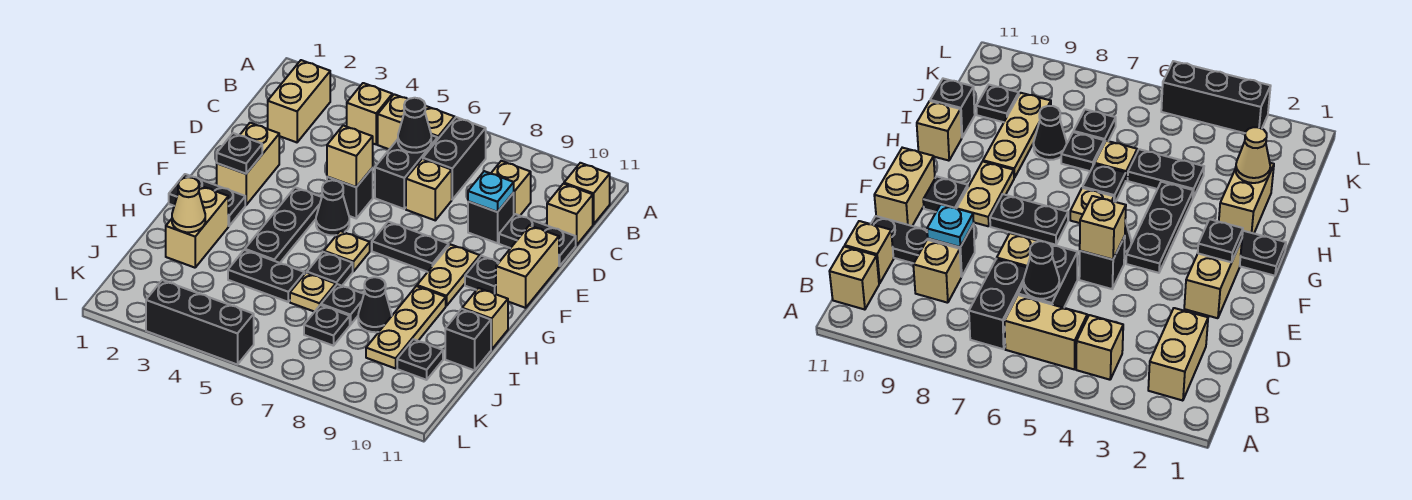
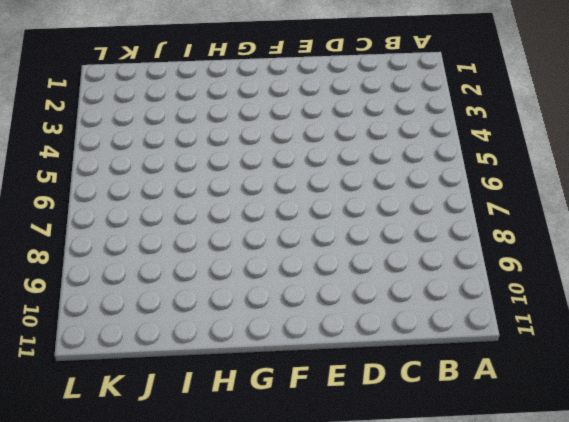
none -> tan 1x2 brick [268,60,330,142]
none -> tan 1x1 brick [347,83,392,144]
none -> tan 1x2 brick [378,94,455,149]
none -> black 1x2 brick [423,117,486,199]

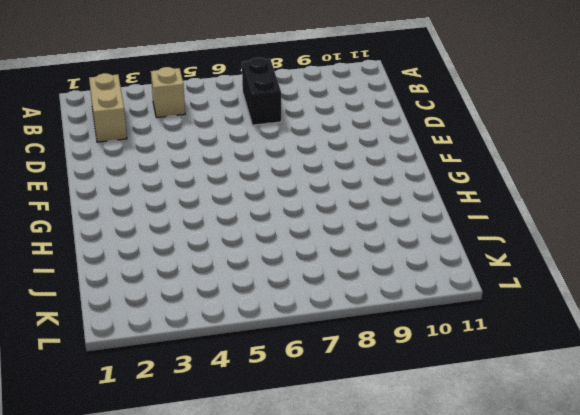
none -> tan 1x2 brick [378,94,455,149]
none -> tan 1x1 brick [564,163,610,224]
none -> black 1x2 brick [375,135,438,209]
none -> tan 1x1 brick [491,161,531,216]

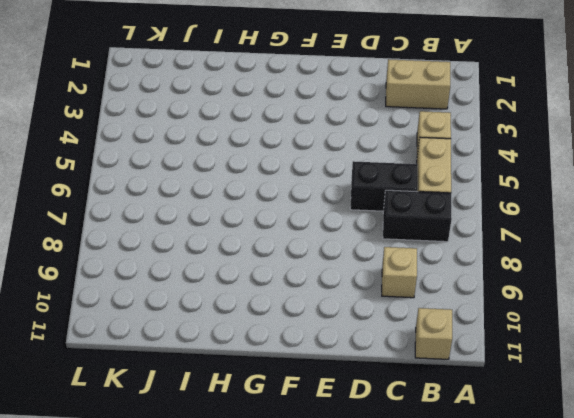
none -> tan 1x1 brick [547,184,593,245]
none -> tan 1x1 brick [406,159,452,220]
none -> black 1x1 brick [468,193,514,243]
none -> black 1x2 plate [499,214,576,266]

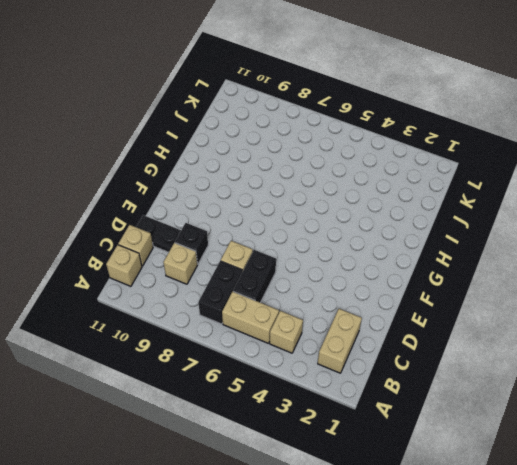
none -> tan 1x2 brick [217,123,279,205]
none -> black 1x1 brick [327,168,373,218]
none -> tan 1x2 brick [496,225,559,308]
none -> black 1x3 plate [245,187,322,263]

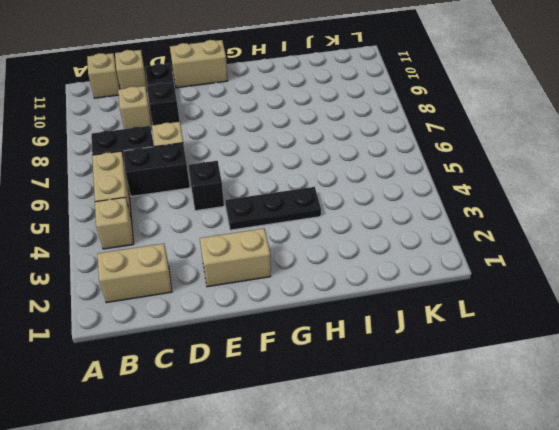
none -> black 1x1 cone [316,180,349,235]
none -> black 1x2 plate [372,222,449,272]
none -> tan 1x2 plate [417,244,480,306]
none -> black 1x1 plate [465,256,499,294]

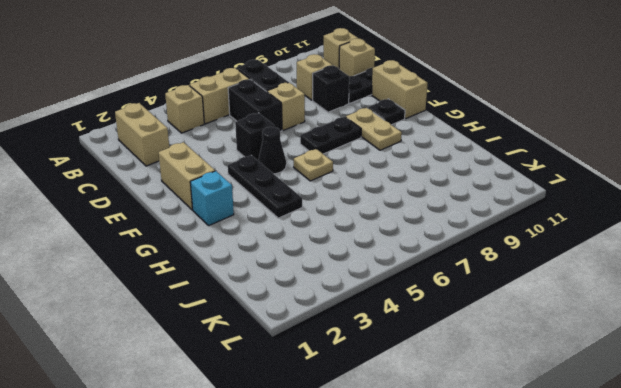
cyan 1x1 brick [190,171,234,225] -> black 1x2 plate [169,174,245,226]
none -> tan 1x2 brick [166,185,228,268]
none -> black 1x1 plate [307,252,353,286]
none -> tan 1x3 plate [366,286,446,368]
none -> tan 1x1 brick [462,288,508,350]

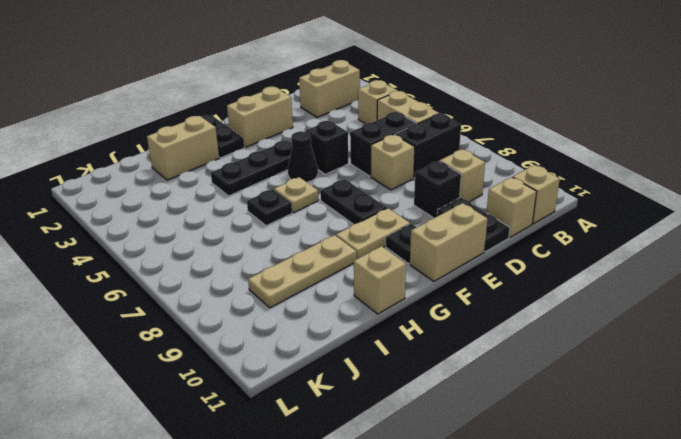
none -> black 1x2 plate [228,250,305,302]
none -> tan 1x1 plate [290,273,336,312]
none -> black 1x1 plate [321,284,364,325]
none -> black 1x1 cone [358,277,392,332]

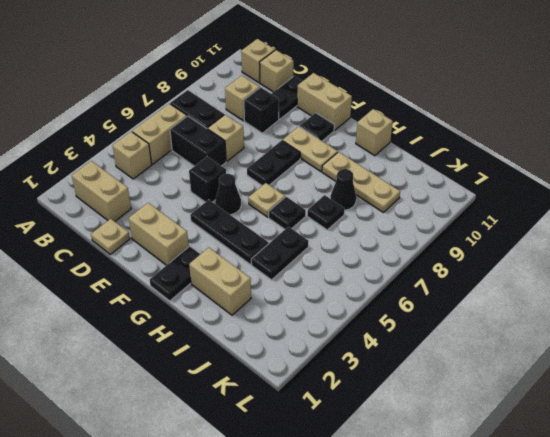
tan 1x1 plate [91,219,130,254] -> tan 1x1 plate moved to [290,273,336,312]
none -> black 1x1 brick [445,309,491,370]
none -> black 1x1 plate [304,305,350,346]
none -> black 1x1 plate [397,339,443,380]
none -> black 1x3 brick [146,280,254,365]

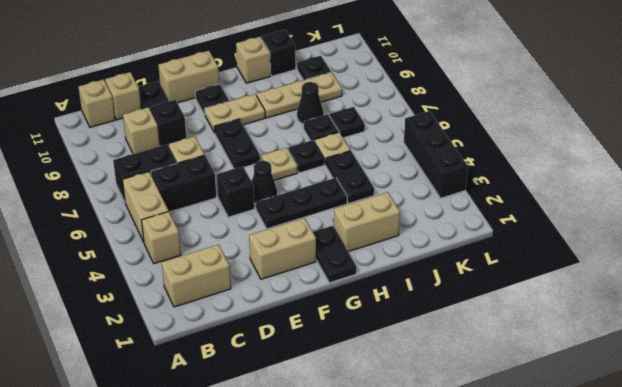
none -> black 1x1 cone [398,98,431,153]
none -> cyan 1x1 plate [468,171,514,212]
none -> tan 1x1 brick [327,126,373,187]
none -> black 1x1 plate [217,133,262,174]

